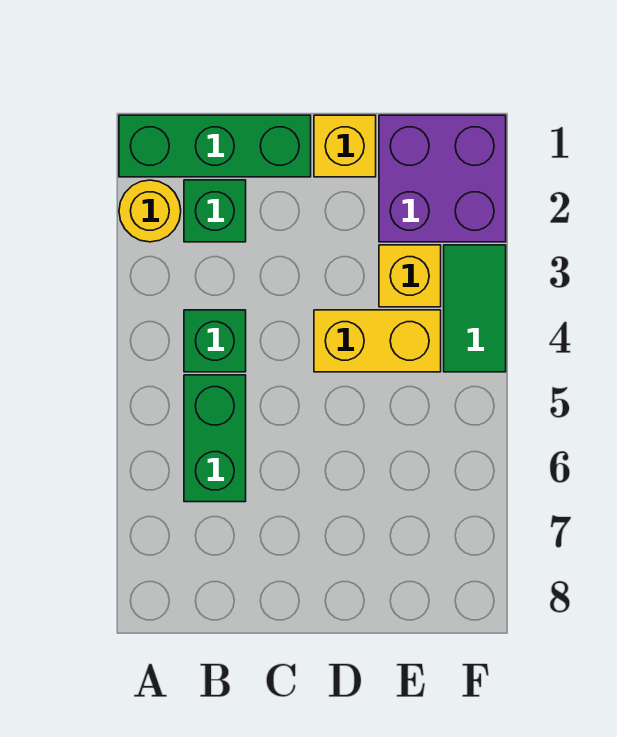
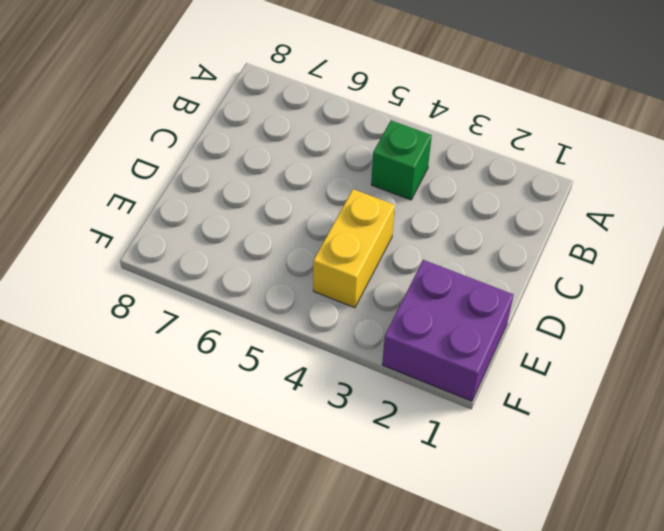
none -> green 1x3 brick [119,115,311,177]
none -> yellow 1x1 round brick [119,180,181,242]

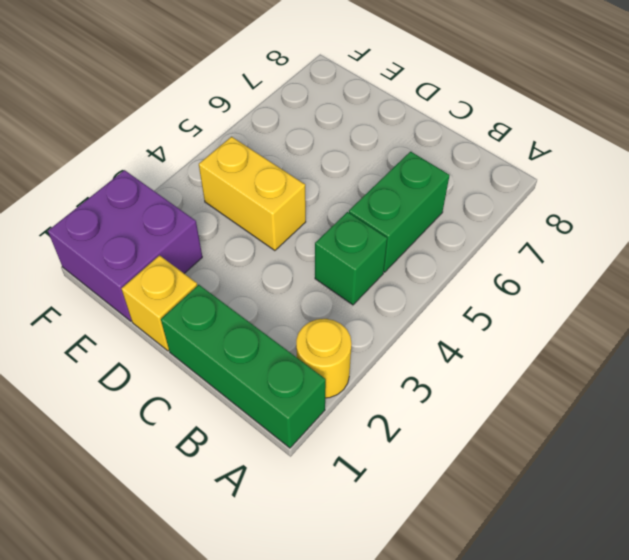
none -> green 1x1 brick [184,180,246,242]
none -> yellow 1x1 brick [379,245,441,307]

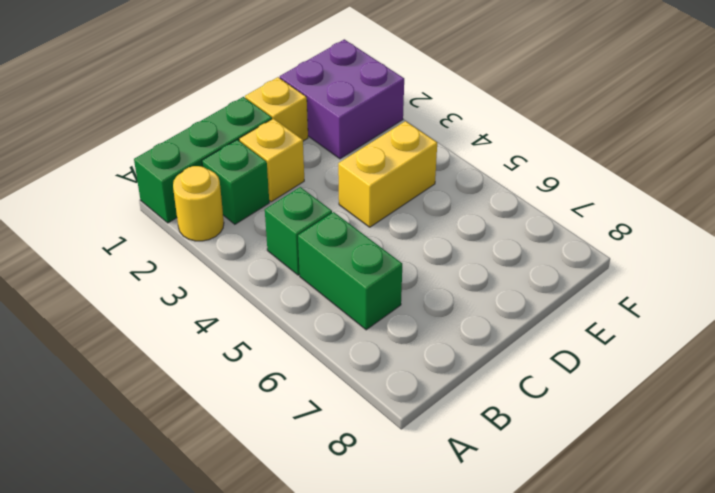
yellow 1x1 brick [239,119,304,202] -> yellow 1x1 brick moved to [379,245,441,307]
none -> green 1x2 tile [444,245,506,372]

